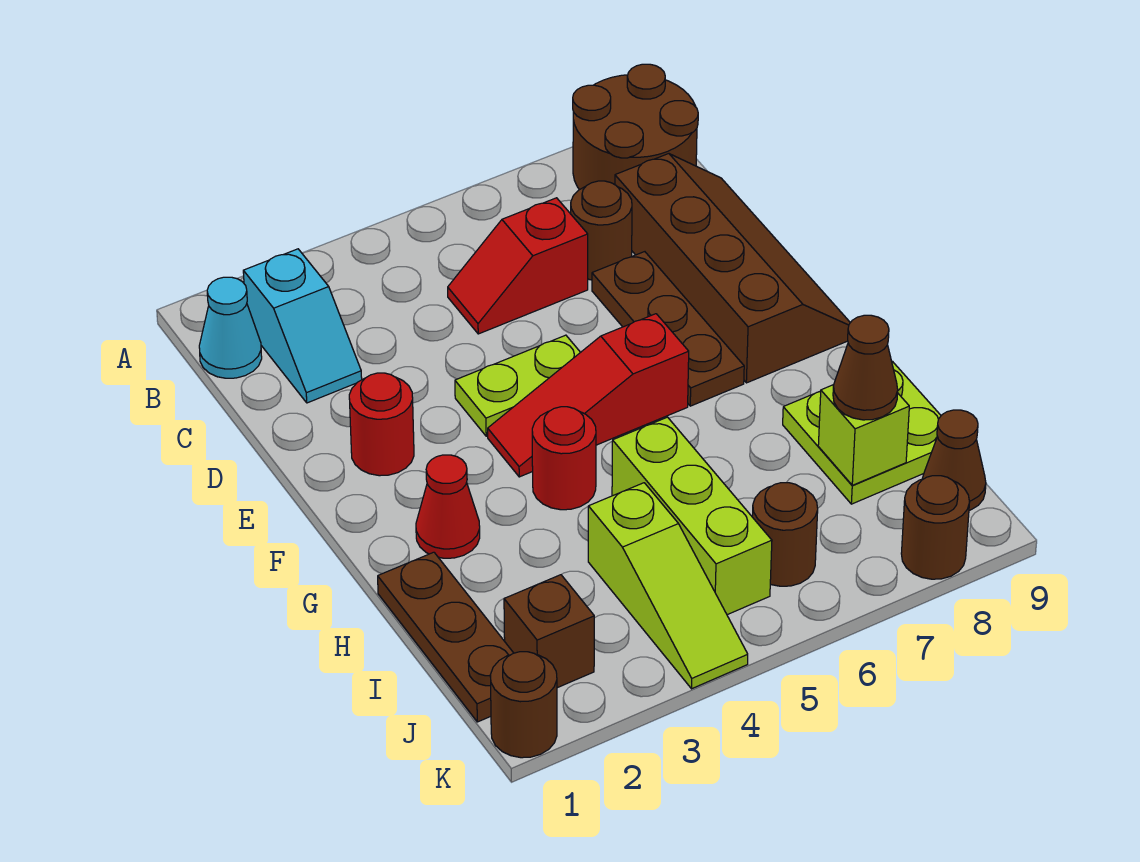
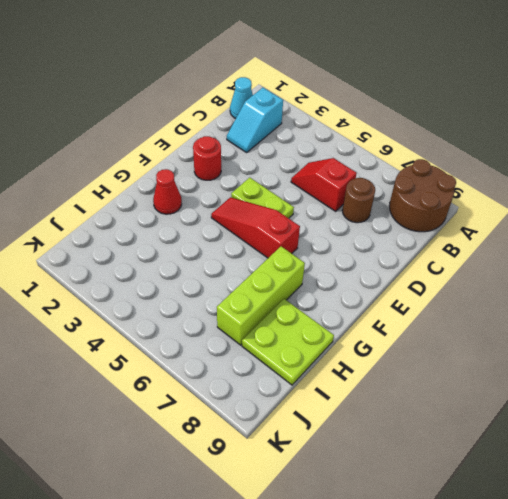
lime 1x3 brick [217,246,305,345] -> lime 1x3 brick moved to [612,417,772,615]
none -> brown 2x4 slope [615,154,850,383]
none -> brown 1x3 plate [592,252,744,406]
none -> red 1x1 round brick [532,407,596,510]

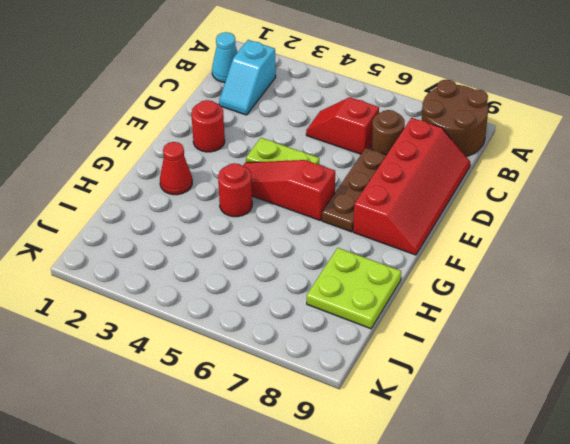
red 2x4 slope [353,118,470,255] -> brown 2x4 slope [615,154,850,383]
none -> brown 1x3 plate [378,552,513,722]
none -> lime 1x3 brick [612,417,772,615]
none -> lime 1x3 slope [588,483,748,689]

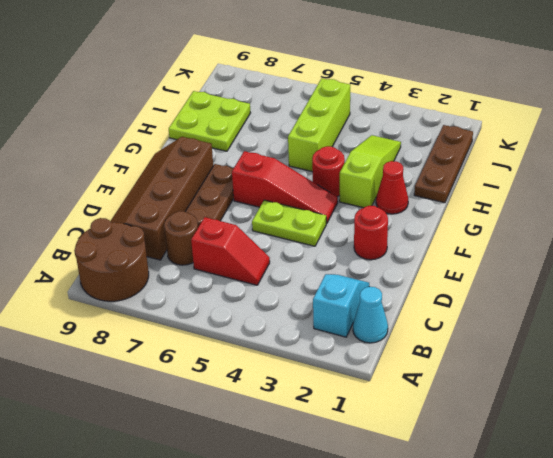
lime 1x3 slope [340,135,401,208] -> lime 1x3 slope moved to [588,483,748,689]
none -> brown 1x1 brick [504,575,594,688]
none -> brown 1x1 round brick [752,483,818,586]
none -> brown 1x1 cone [922,410,986,510]

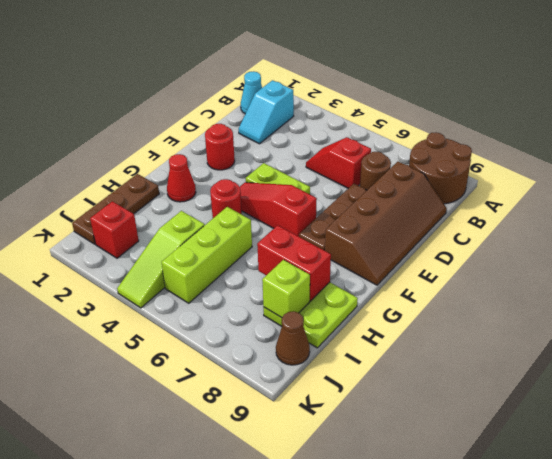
red 1x2 brick [257,225,331,301] -> none
red 1x1 brick [90,201,139,258] -> brown 1x1 brick [504,575,594,688]
none -> brown 1x1 round brick [752,483,818,586]
none -> brown 1x1 round brick [490,652,557,758]
none -> brown 1x1 round brick [901,476,970,579]

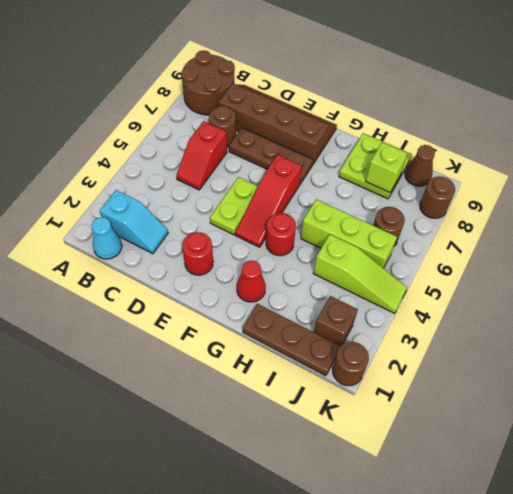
none -> brown 1x1 cone [833,315,898,420]

